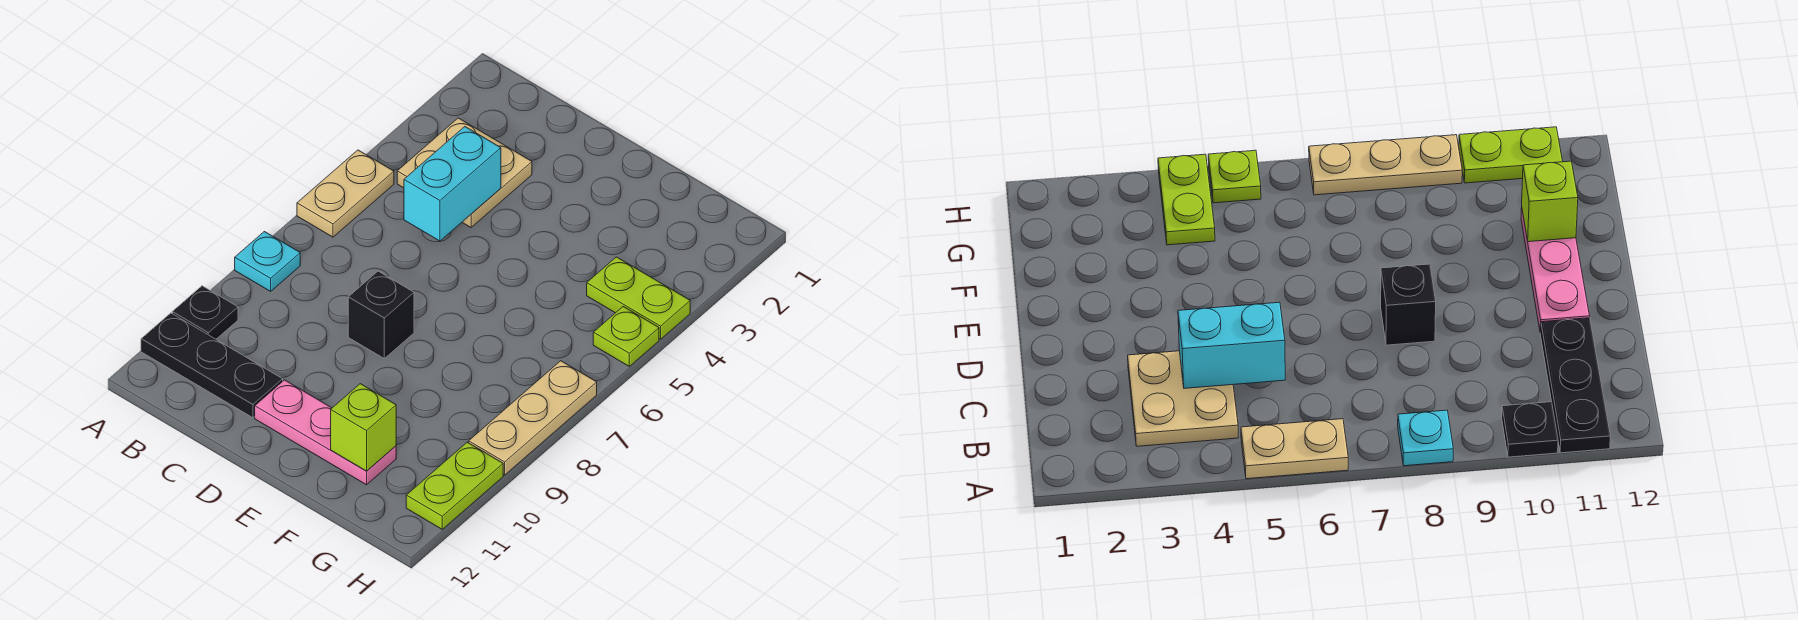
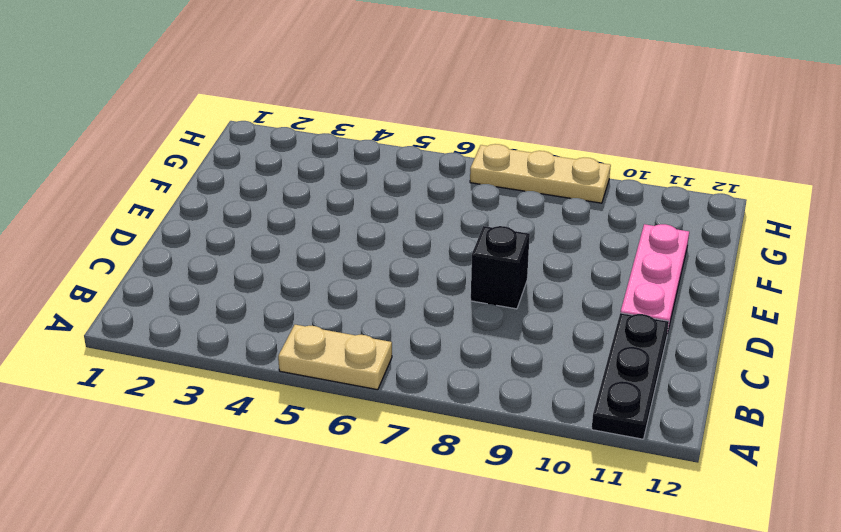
none -> cyan 1x1 plate [235,232,300,291]
none -> black 1x1 plate [172,286,238,339]
none -> tan 2x2 plate [397,118,532,227]

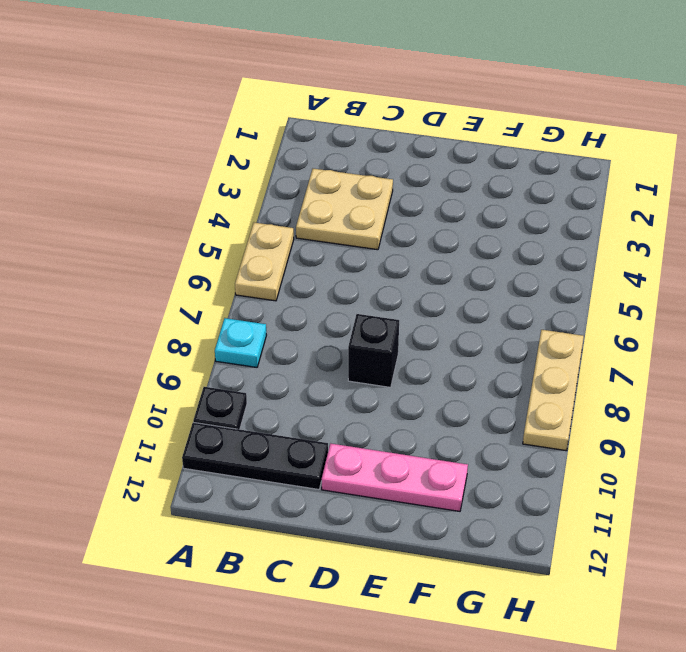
none -> lime 1x2 plate [587,257,690,339]
none -> lime 1x1 plate [593,307,659,366]
none -> lime 1x2 plate [406,442,503,529]

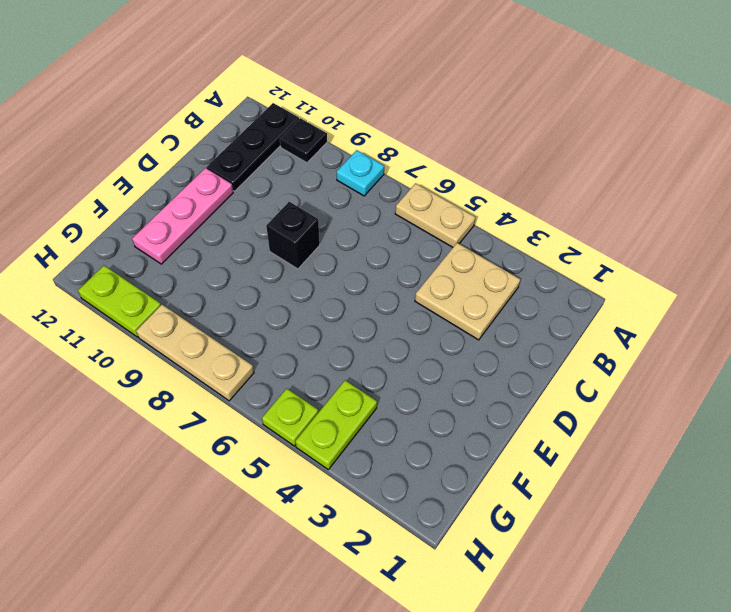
none -> cyan 1x2 brick [404,127,501,241]
none -> lime 1x1 brick [331,384,396,471]

